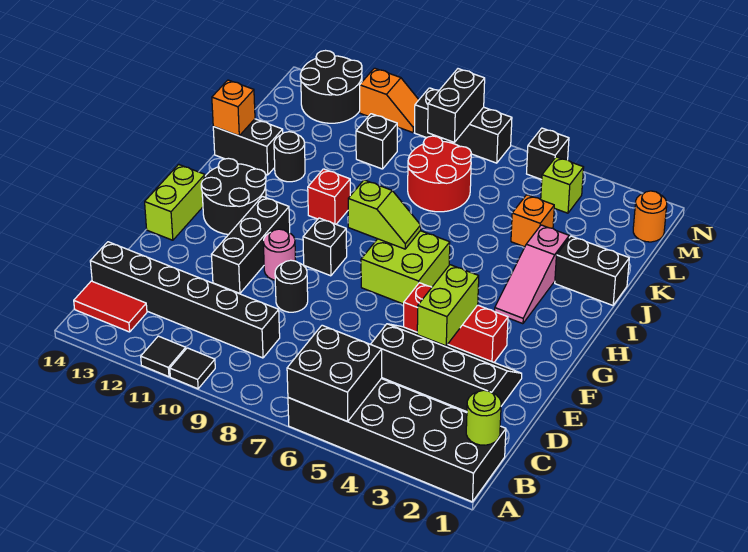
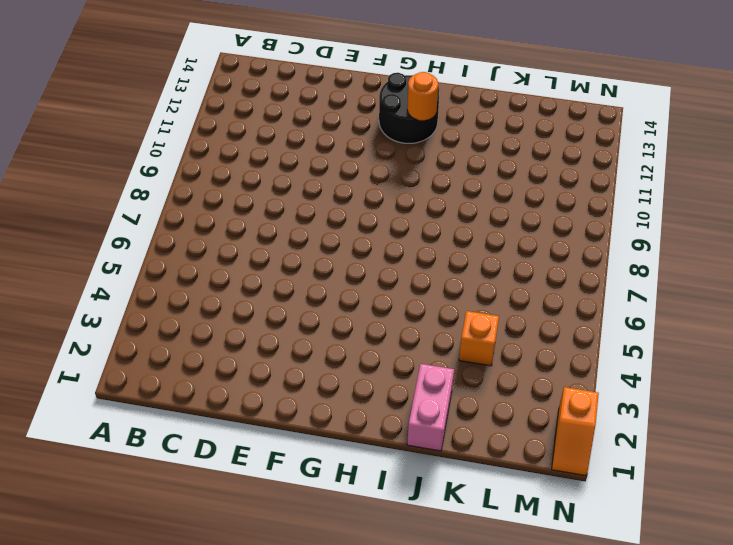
orange 1x1 round brick [407,72,438,120] -> orange 1x1 round brick moved to [633,191,667,242]
pink 1x2 brick [407,364,454,451] -> black 1x2 brick [555,236,629,305]
orange 1x2 slope [552,387,599,476] -> orange 1x2 slope moved to [360,68,419,133]
none -> black 2x6 brick [288,379,506,502]
none -> black 1x1 tile [170,348,215,389]
none -> black 1x1 tile [141,336,186,377]
none -> red 1x2 tile [74,281,147,332]

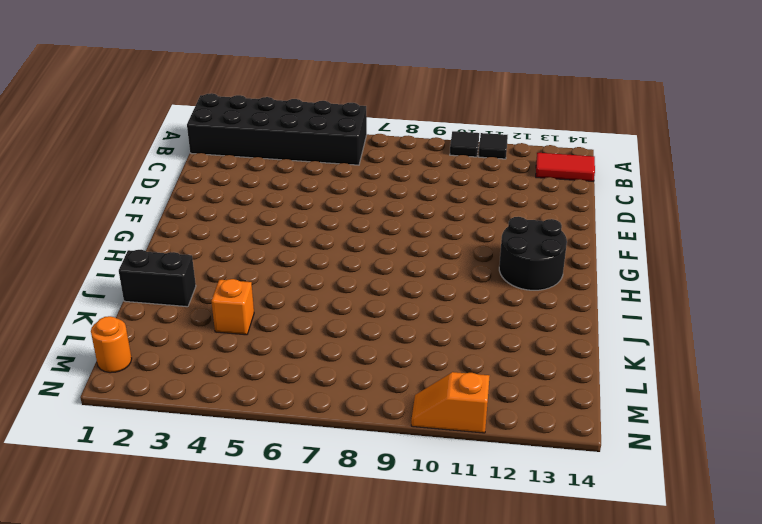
none -> black 1x6 brick [90,242,280,358]
none -> black 2x4 slope [371,324,522,412]
none -> black 1x1 round brick [275,260,308,312]
none -> black 1x3 brick [211,196,290,294]

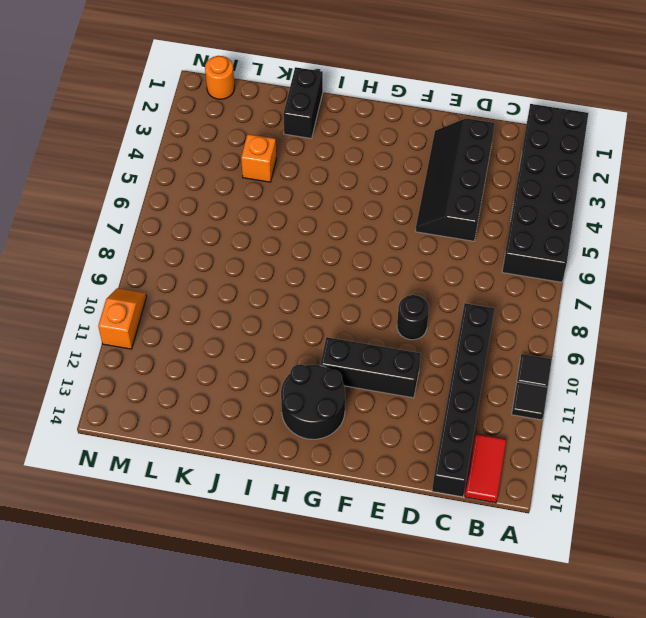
none -> red 1x3 brick [404,283,508,362]
none -> pink 1x1 round brick [263,229,296,280]
none -> lime 1x2 brick [145,164,205,240]
none -> lime 2x2 brick [361,231,450,304]

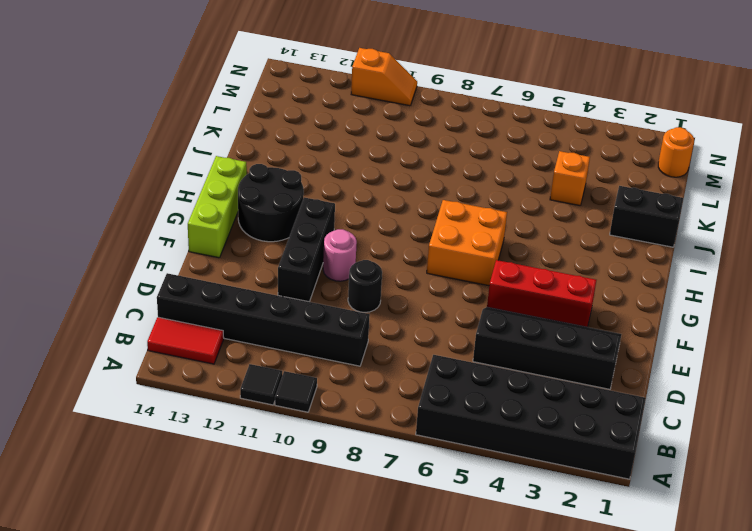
lime 1x3 brick [188,156,247,258] -> lime 1x2 brick [145,164,205,240]
orange 2x2 brick [427,200,507,286] -> lime 2x2 brick [361,231,450,304]
none -> black 1x1 brick [303,218,347,276]
none -> pink 1x3 slope [495,225,569,324]
none -> red 1x1 brick [308,169,350,224]
none -> black 1x1 round brick [274,132,305,182]

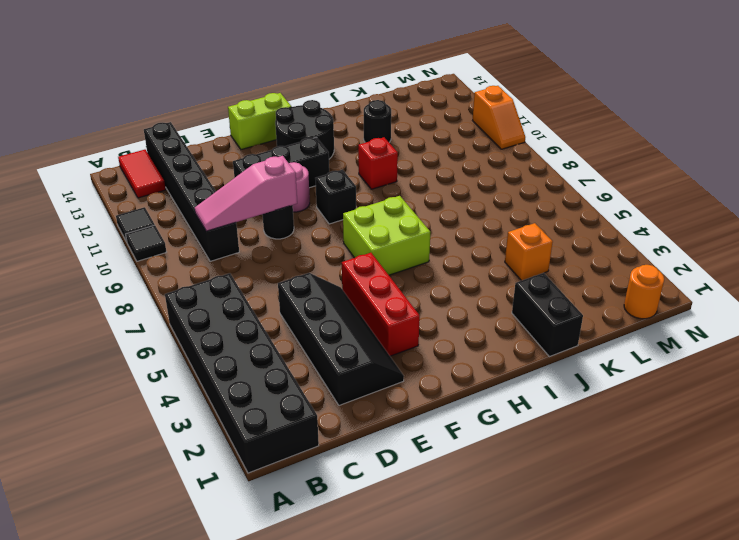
pink 1x3 slope [195,156,297,231] -> pink 1x3 slope moved to [495,225,569,324]
none -> black 1x2 brick [213,119,283,175]
none -> red 2x2 round brick [408,136,471,212]
none -> black 1x1 brick [356,114,397,169]
none -> lime 1x1 brick [541,157,584,213]

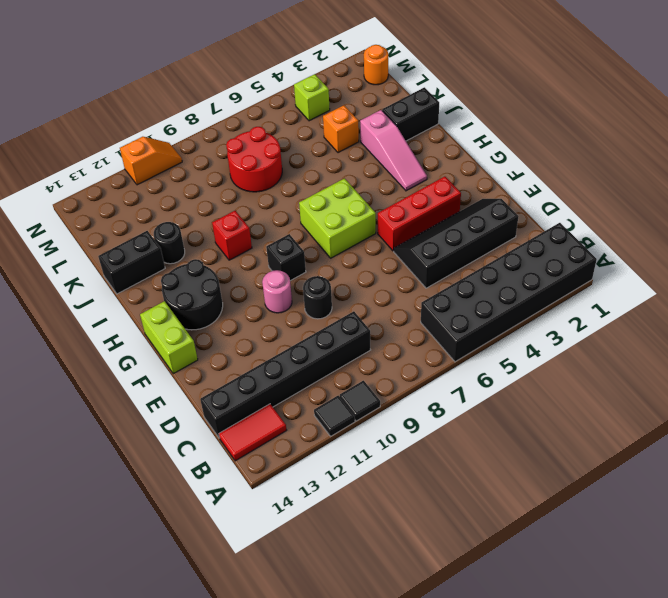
none -> black 1x3 brick [211,196,290,294]
none -> black 1x1 brick [356,114,397,169]
none -> black 2x2 round brick [300,51,362,123]
none -> black 1x1 brick [527,128,569,180]

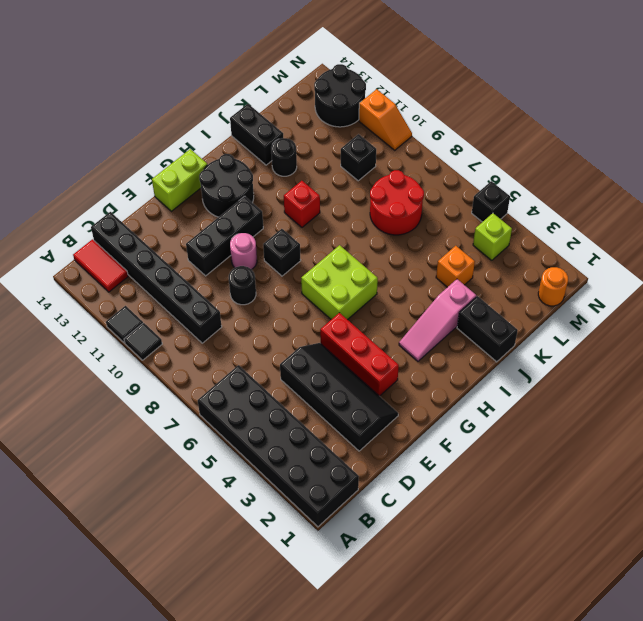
none -> black 1x3 brick [414,88,512,163]
none -> black 2x2 brick [287,325,382,422]
none -> lime 1x1 round brick [466,390,501,445]
none -> lime 1x2 brick [417,265,479,346]

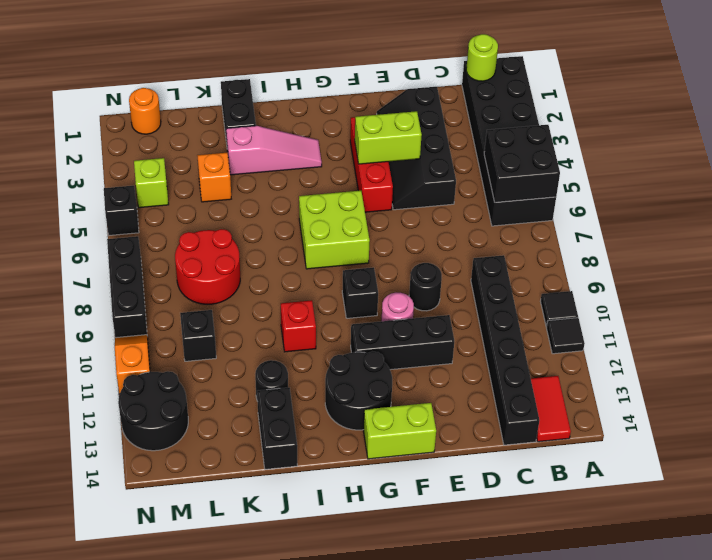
none -> lime 1x2 slope [348,180,421,249]
none -> orange 1x1 brick [212,80,255,136]
none -> black 1x2 brick [428,69,485,142]

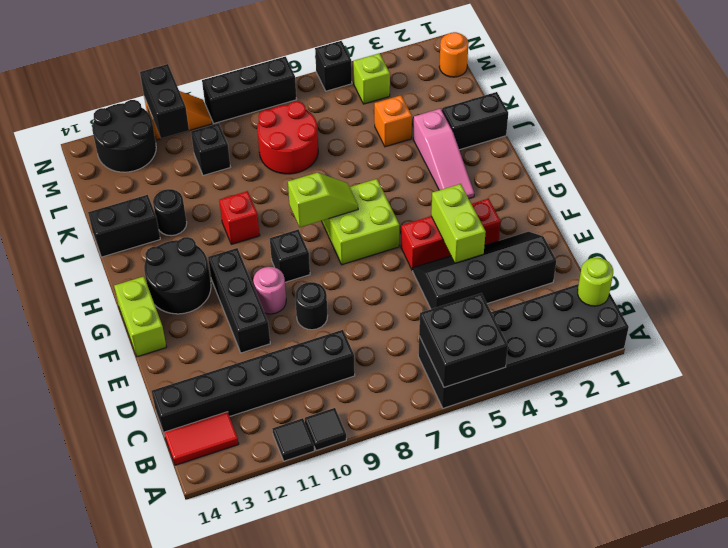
black 1x2 brick [140,64,189,139] -> black 1x2 brick moved to [428,69,485,142]
none -> orange 1x1 brick [212,80,255,136]

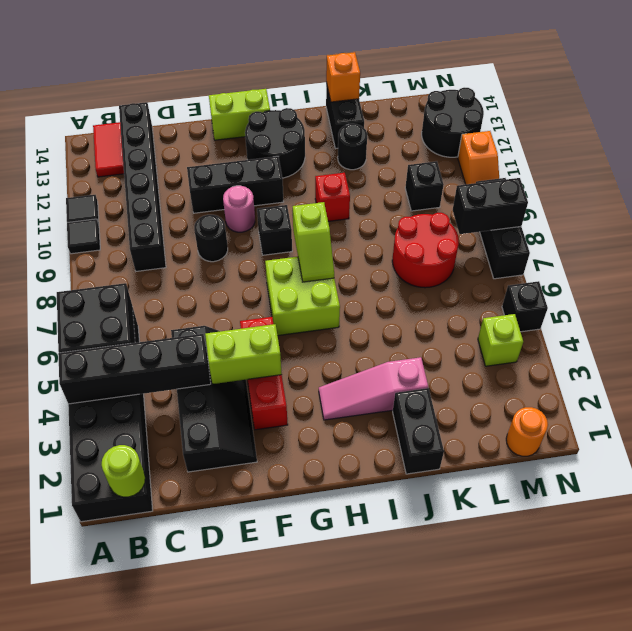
black 1x4 brick [58,334,211,404] -> none
none -> orange 1x1 brick [511,195,554,247]

